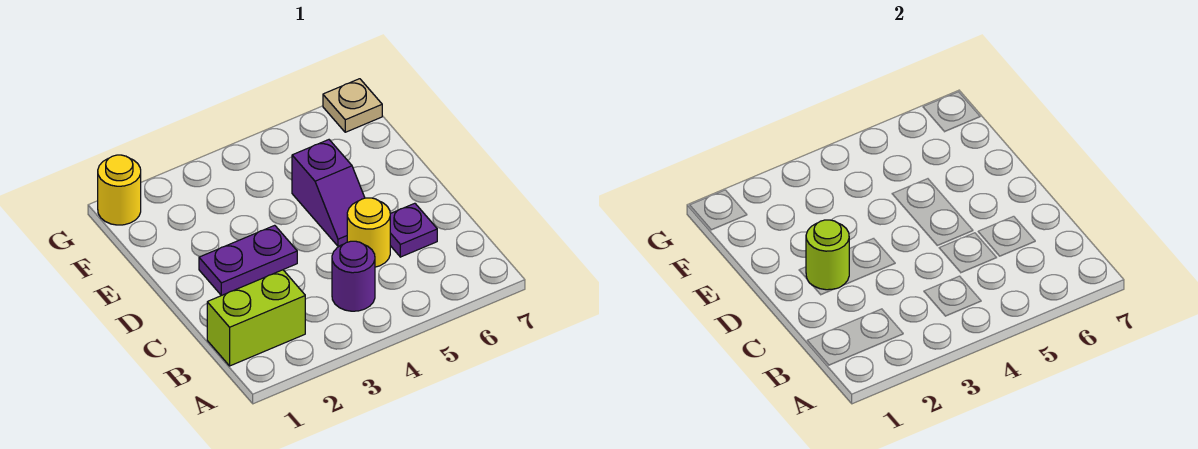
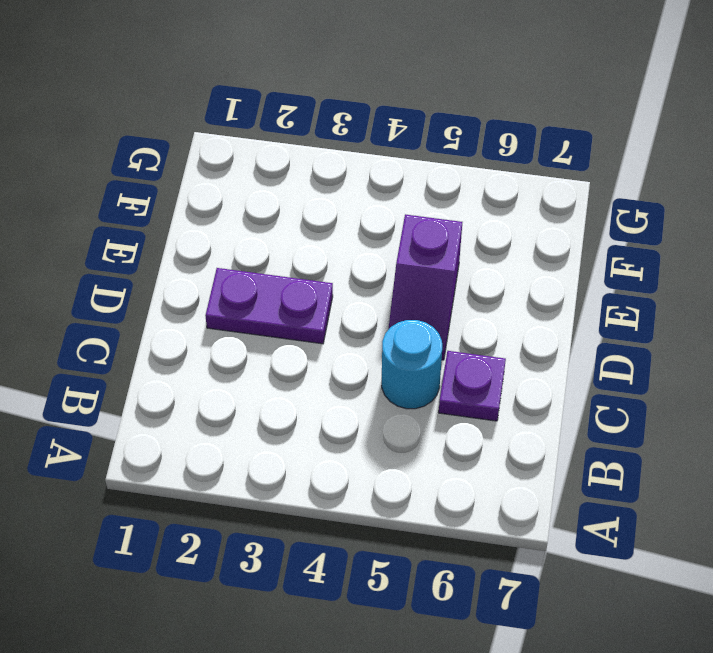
cyan 1x1 round brick [382,320,442,409] -> yellow 1x1 round brick [347,198,390,267]
none -> lime 1x2 brick [207,270,305,366]
none -> purple 1x1 round brick [332,241,375,311]

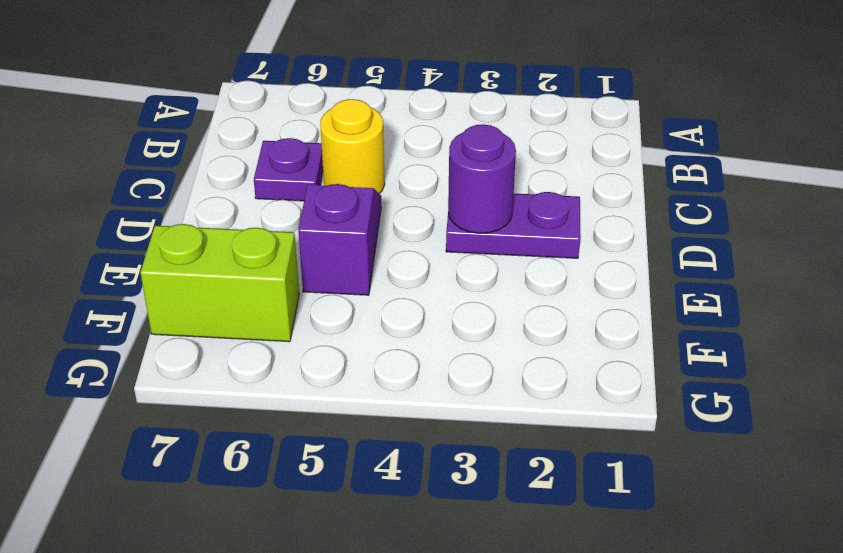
purple 1x1 round brick [448,124,516,233] -> purple 1x1 round brick moved to [332,241,375,311]
lime 1x2 brick [140,224,299,342] -> lime 1x2 brick moved to [207,270,305,366]
none -> yellow 1x1 round brick [98,155,141,225]
none -> tan 1x1 plate [323,79,382,132]

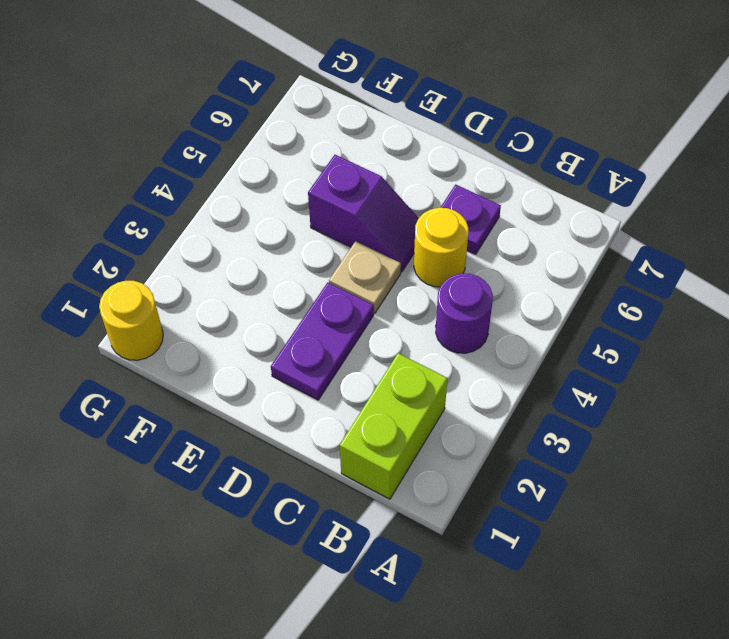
tan 1x1 plate [329,241,401,313] -> tan 1x1 plate moved to [323,79,382,132]
none -> lime 1x1 round brick [806,220,849,290]

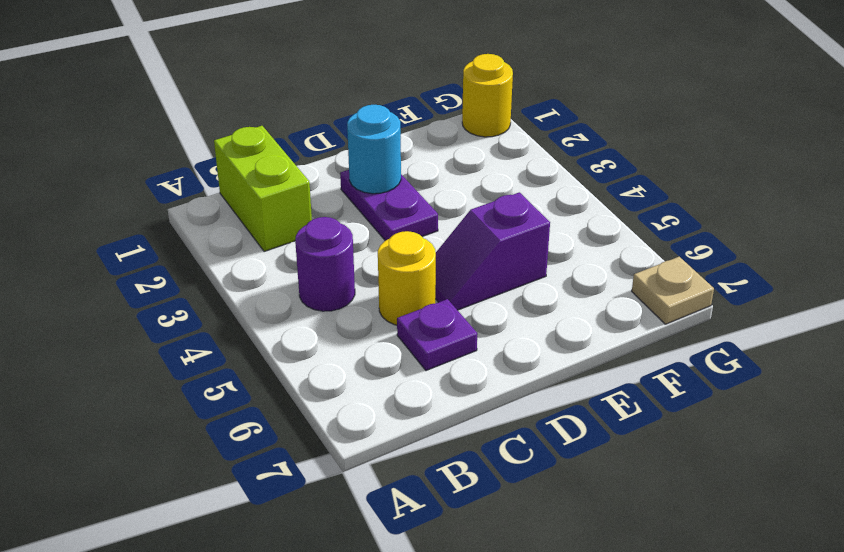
cyan 1x1 round brick [347,105,401,194] -> lime 1x1 round brick [806,220,849,290]

